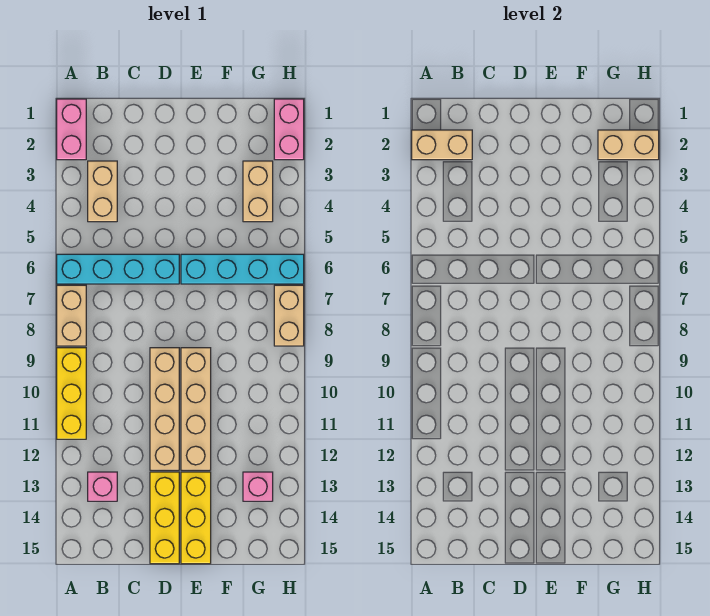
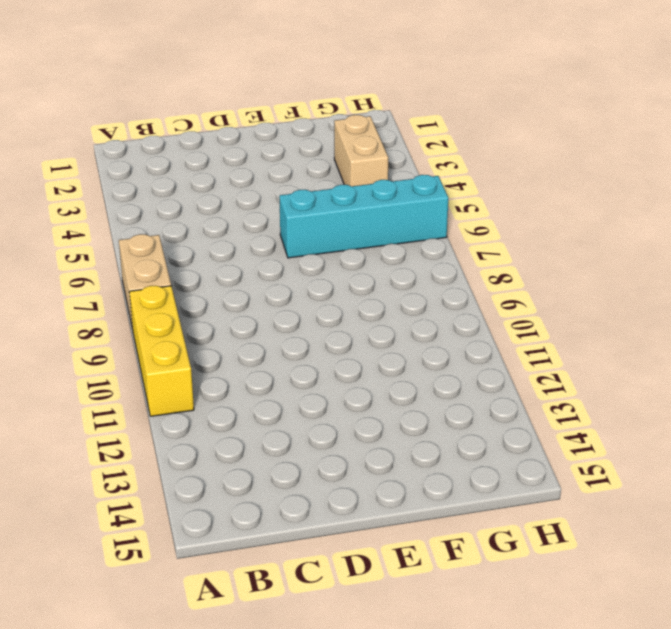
none -> pink 1x2 brick [57,99,86,160]
none -> cyan 1x4 brick [57,254,179,284]
none -> tan 1x2 brick [88,161,117,222]

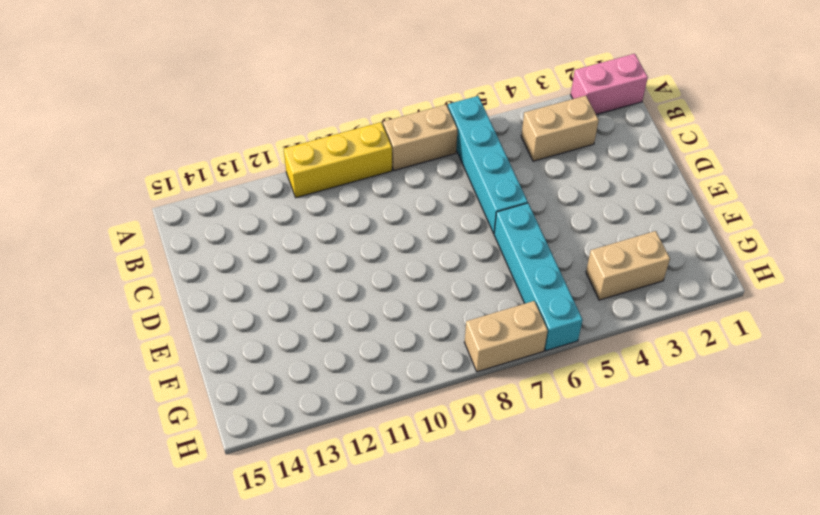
none -> pink 1x1 brick [88,472,117,501]
none -> tan 1x4 brick [150,348,179,470]
none -> yellow 1x3 brick [150,472,179,564]

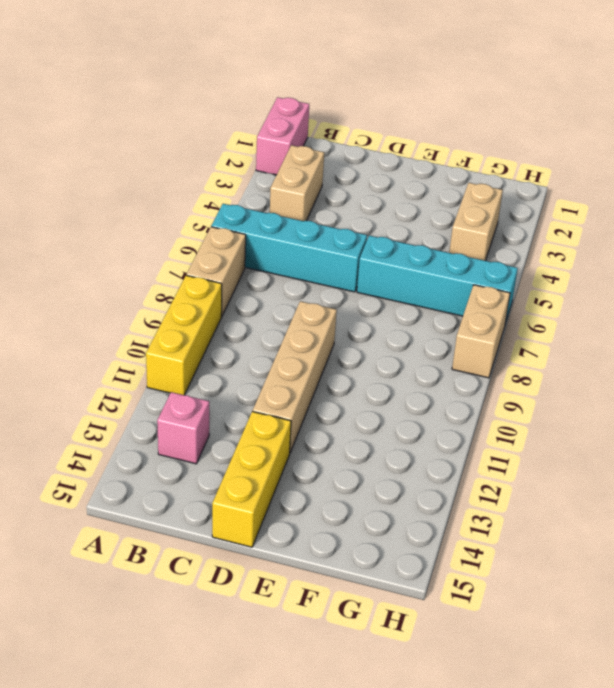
none -> tan 1x4 brick [181,348,211,470]
none -> yellow 1x3 brick [181,472,211,564]
none -> pink 1x1 brick [243,472,273,501]

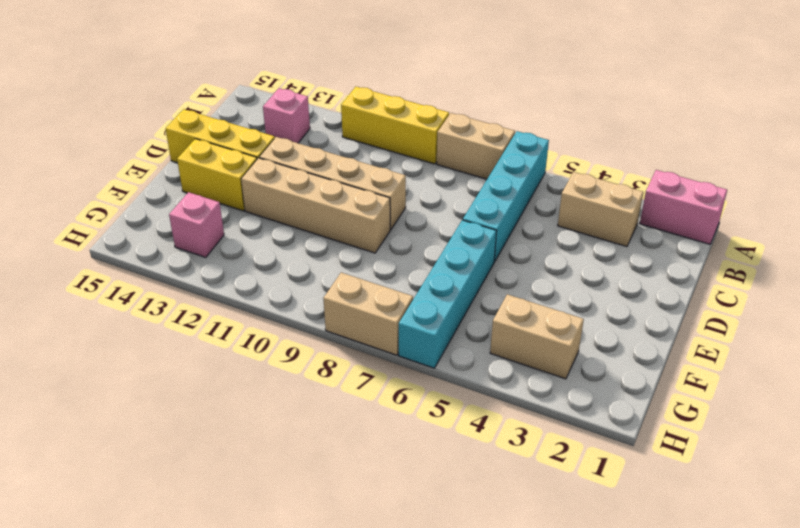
yellow 1x2 brick [177,139,257,211] -> yellow 1x3 brick [181,472,211,564]
none -> pink 1x2 brick [274,99,304,160]
none -> tan 1x2 brick [412,130,472,160]
none -> tan 1x2 brick [598,130,659,160]

